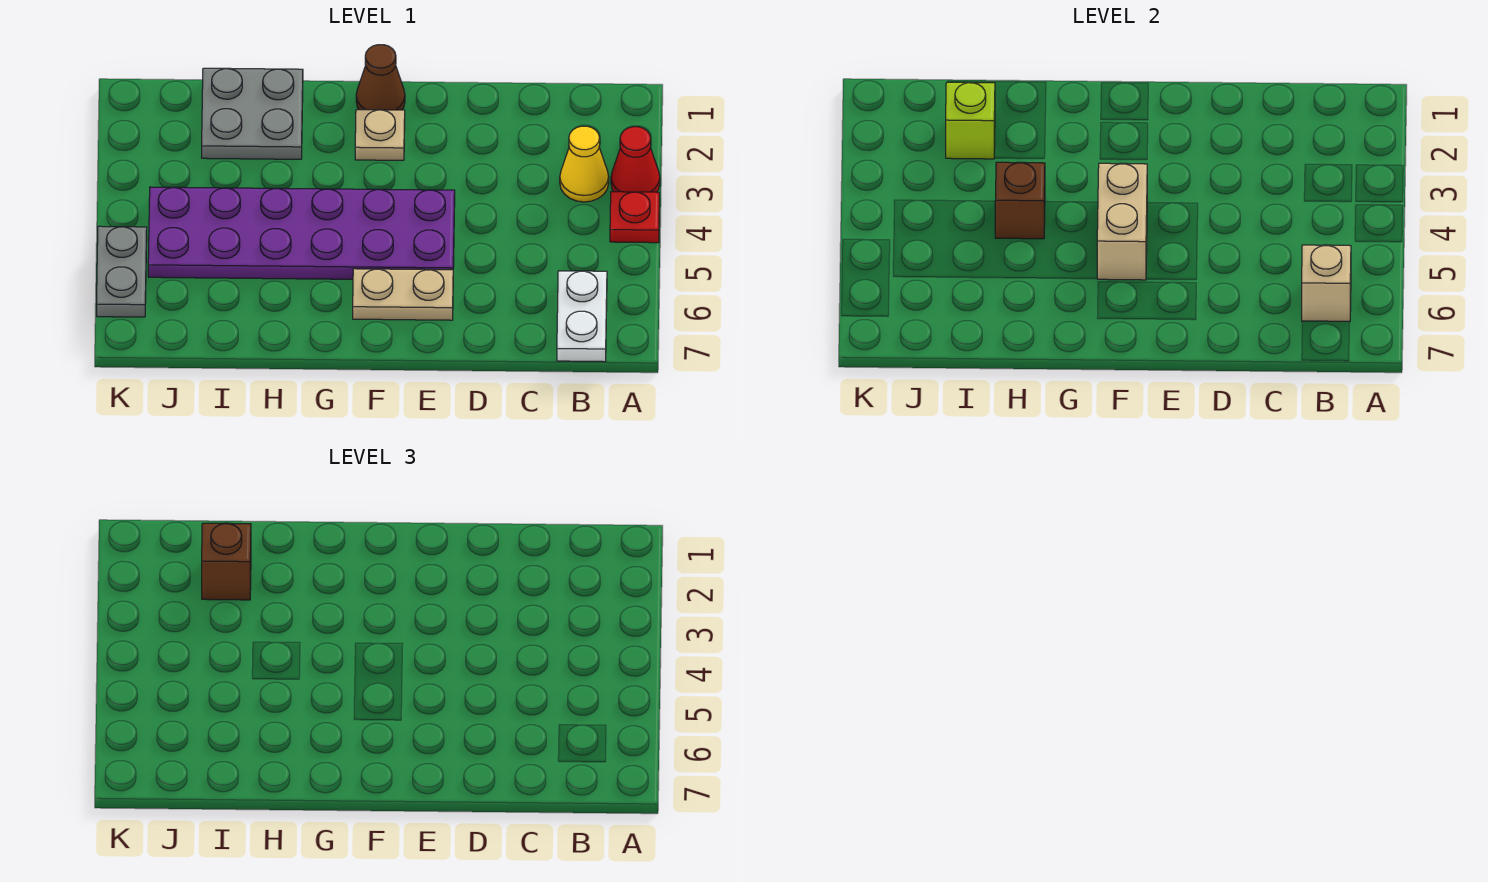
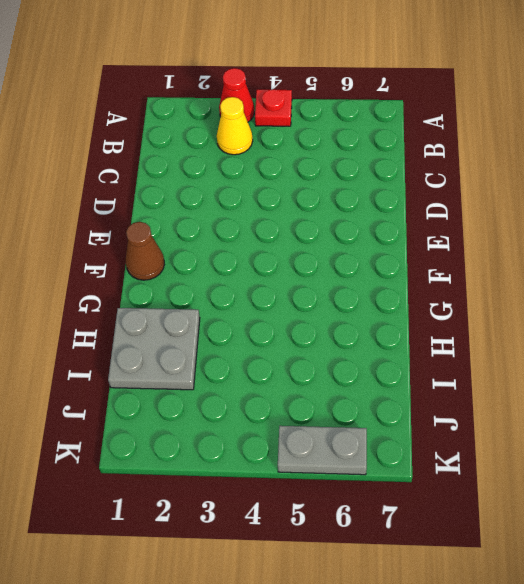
none -> white 1x2 plate [557,271,607,362]
none -> purple 2x6 plate [148,187,455,279]
none -> tan 1x2 plate [353,269,453,320]

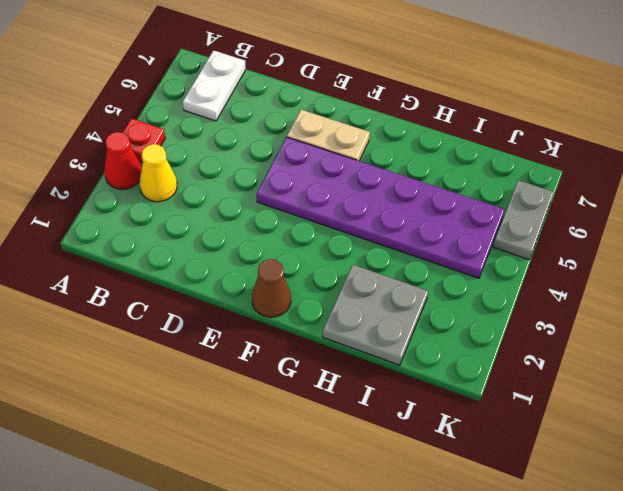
none -> tan 1x1 plate [355,110,405,160]
none -> tan 1x1 brick [1302,245,1351,321]
none -> tan 1x2 brick [1097,163,1147,280]

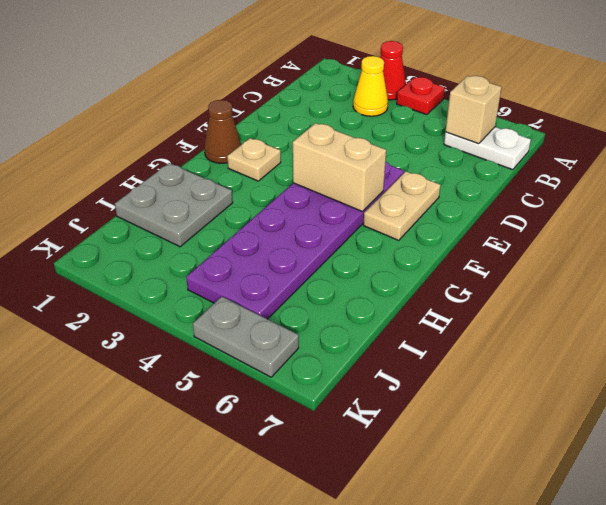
none -> brown 1x1 brick [995,162,1045,239]
none -> lime 1x1 brick [946,82,995,159]
none -> brown 1x1 brick [202,523,251,600]

